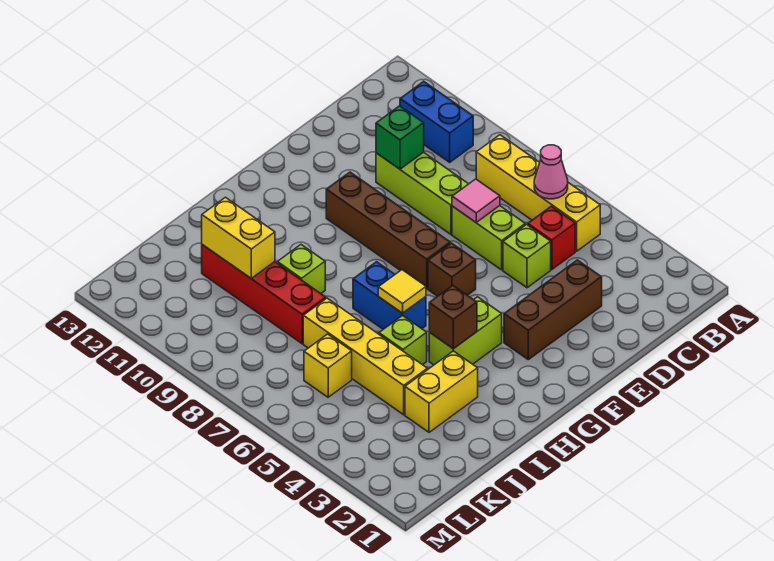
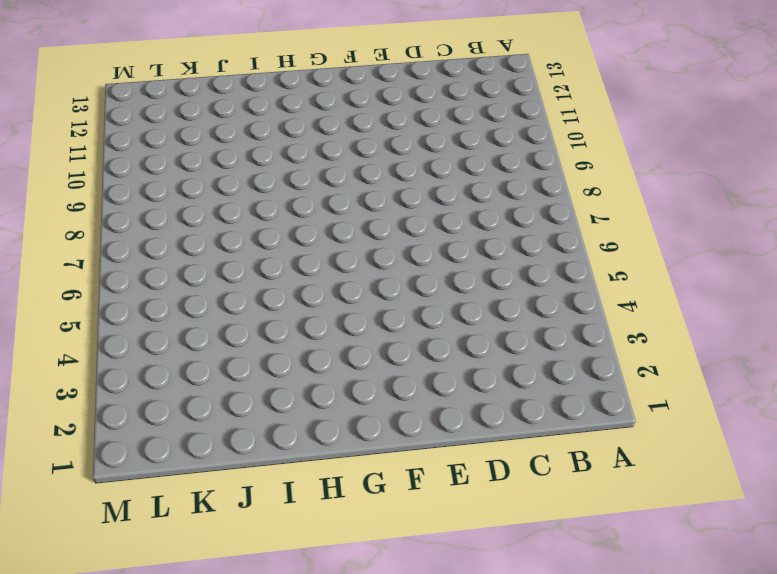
none -> yellow 1x4 brick [476,135,600,251]
none -> blue 1x2 brick [400,81,473,162]
none -> red 1x1 brick [528,206,575,269]

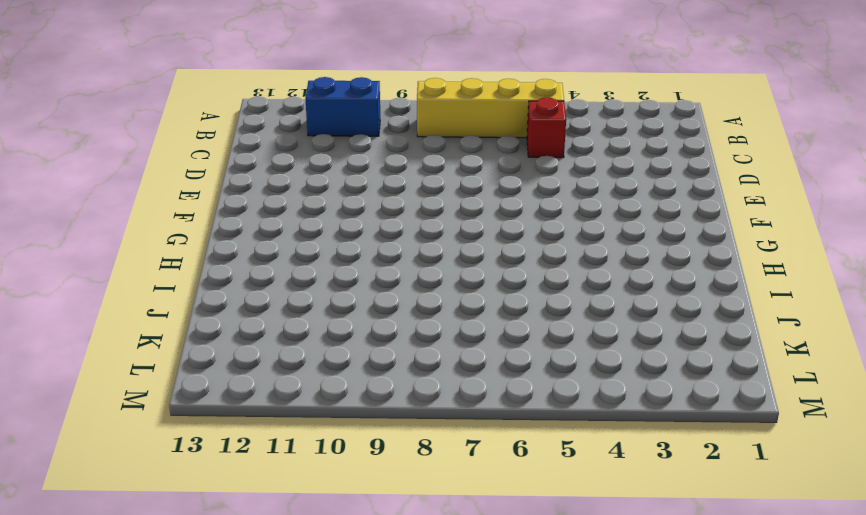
none -> brown 1x3 brick [504,260,602,360]
none -> lime 1x1 brick [503,225,551,288]
none -> lime 1x2 brick [452,206,525,270]

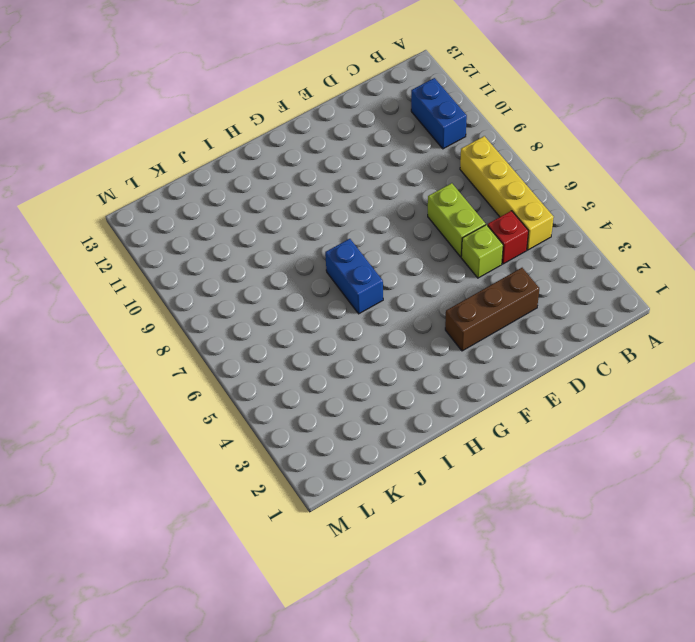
none -> lime 1x3 brick [376,152,468,234]
none -> brown 1x1 brick [428,243,476,296]
none -> brown 1x4 brick [326,172,450,288]

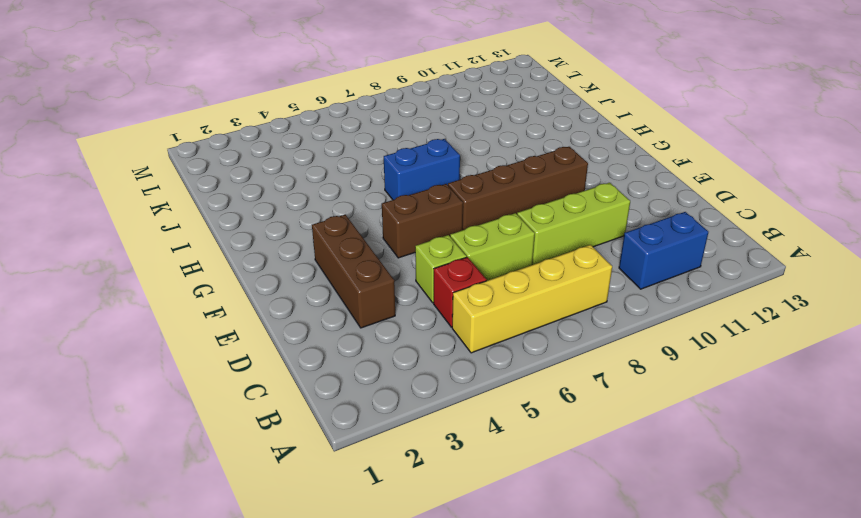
brown 1x2 brick [382,184,463,258] -> brown 1x1 brick [428,243,476,296]
none -> lime 1x2 brick [429,297,502,365]
none -> yellow 1x2 brick [405,351,478,432]
none -> lime 1x1 brick [379,315,427,365]

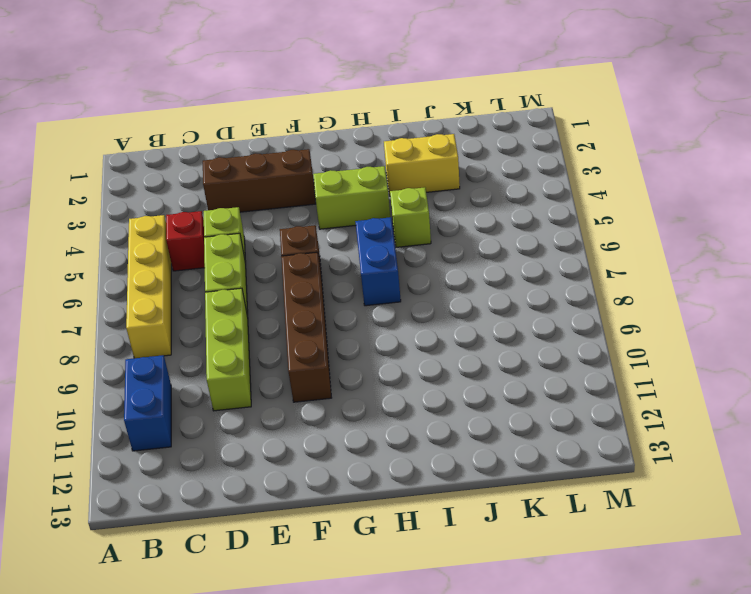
none -> lime 1x1 brick [277,245,325,293]
none -> yellow 1x4 brick [303,298,427,415]
none -> red 1x4 brick [202,245,326,344]

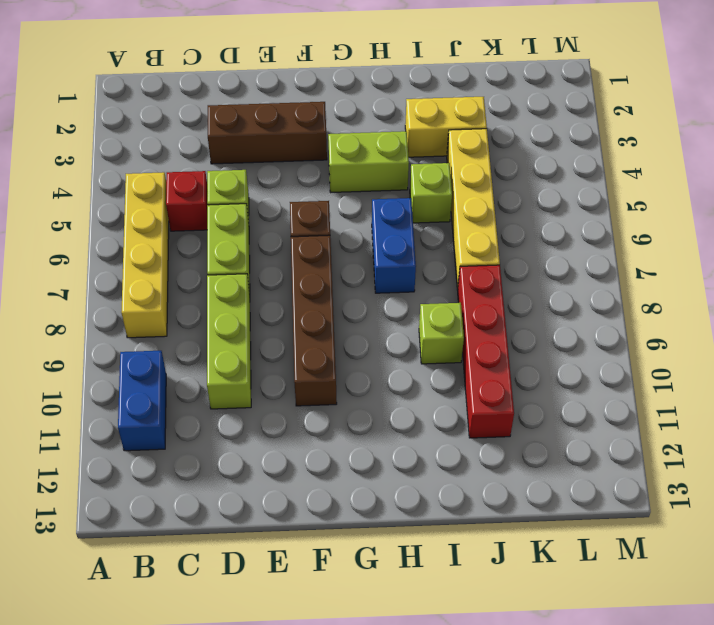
none -> yellow 1x1 brick [304,334,352,397]
none -> pink 1x1 cone [534,145,568,199]
none -> pink 1x1 tile [452,179,500,222]

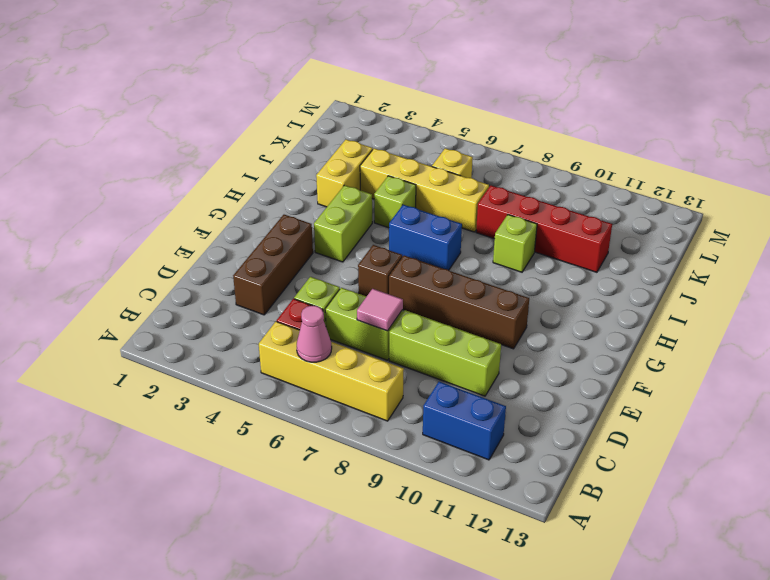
none -> green 1x1 brick [376,106,424,169]
none -> brown 1x1 brick [429,285,477,349]
none -> yellow 1x1 tile [378,270,426,313]

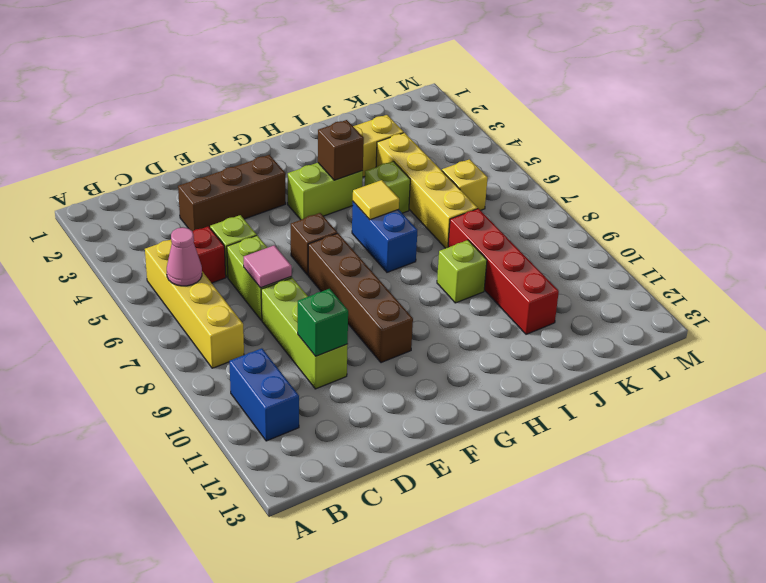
none -> yellow 1x2 brick [202,197,275,278]

